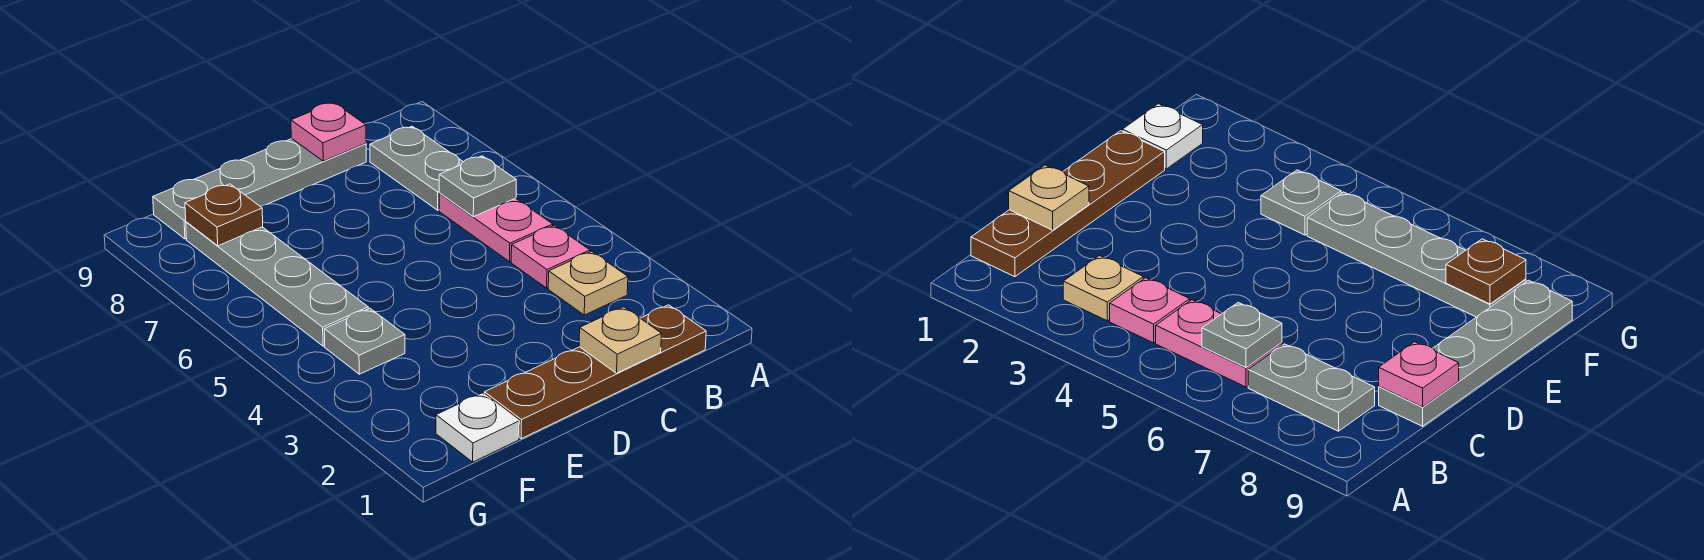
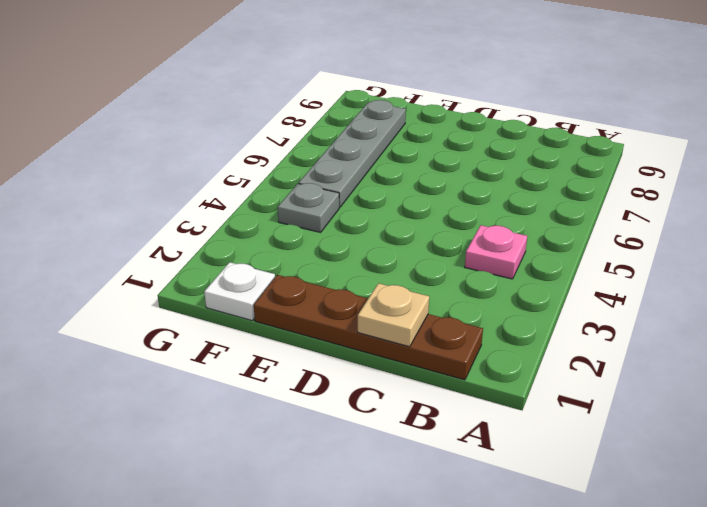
none -> tan 1x1 plate [548,251,628,315]
none -> pink 1x2 plate [439,194,553,262]
none -> grey 1x2 plate [370,126,463,210]

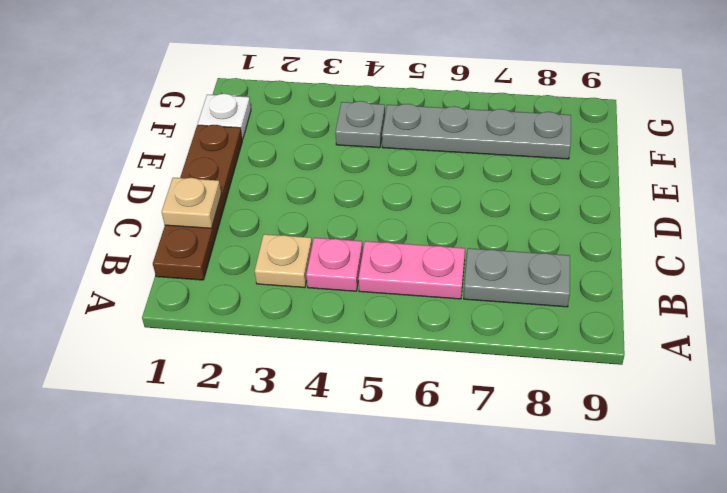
none -> grey 1x4 plate [153,139,366,239]
none -> grey 1x1 plate [439,156,516,217]
none -> pink 1x1 plate [291,102,366,161]

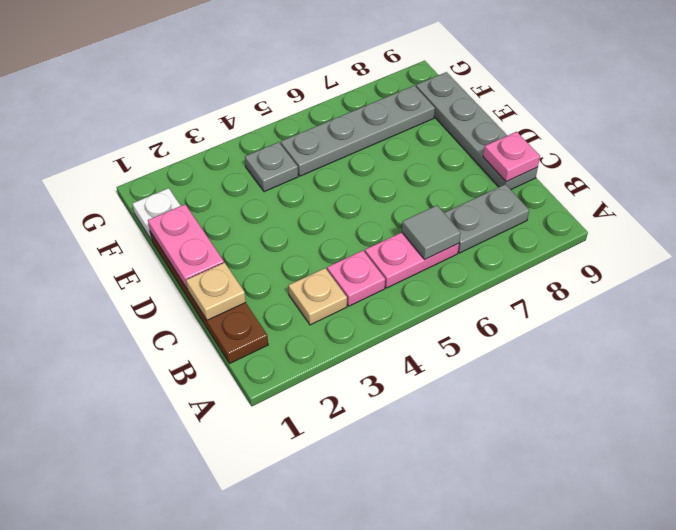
grey 1x1 tile [402,205,460,260] -> grey 1x1 plate [439,156,516,217]
pink 1x2 plate [148,204,224,288] -> none
none -> brown 1x1 plate [185,184,263,246]

